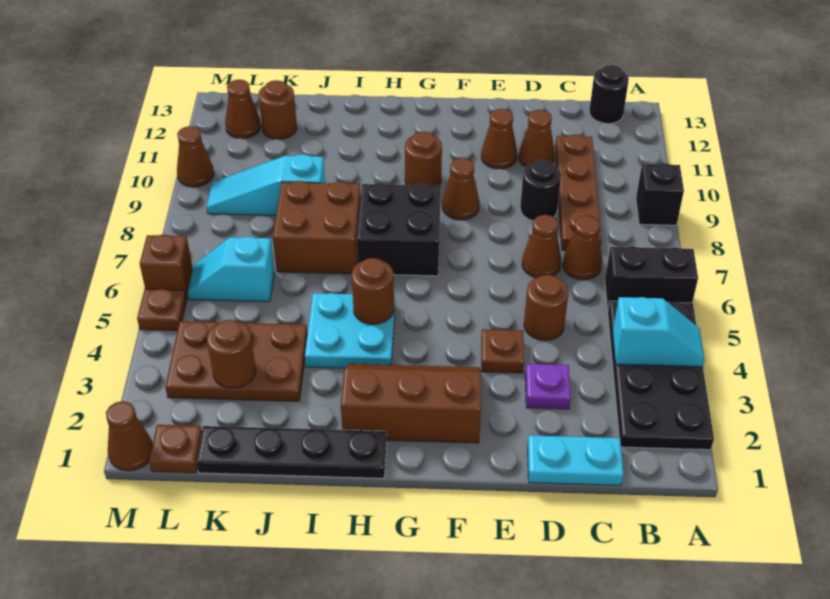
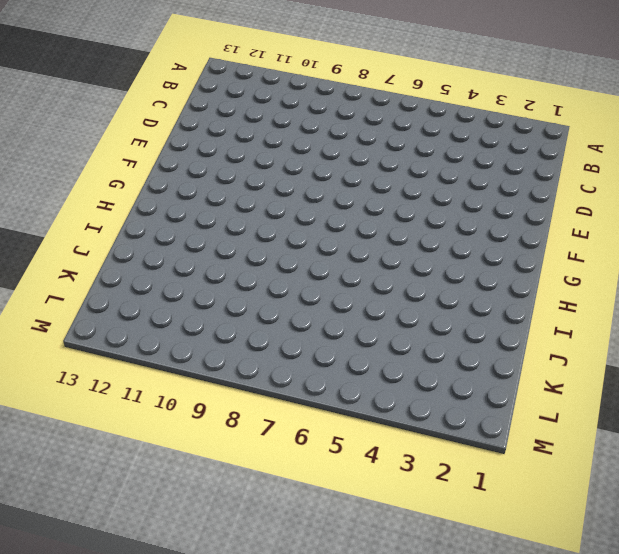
none -> black 2x4 plate [608,301,714,450]
none -> black 1x2 brick [605,246,698,310]
none -> black 1x1 brick [636,163,684,225]
none -> black 1x1 round brick [589,65,629,123]

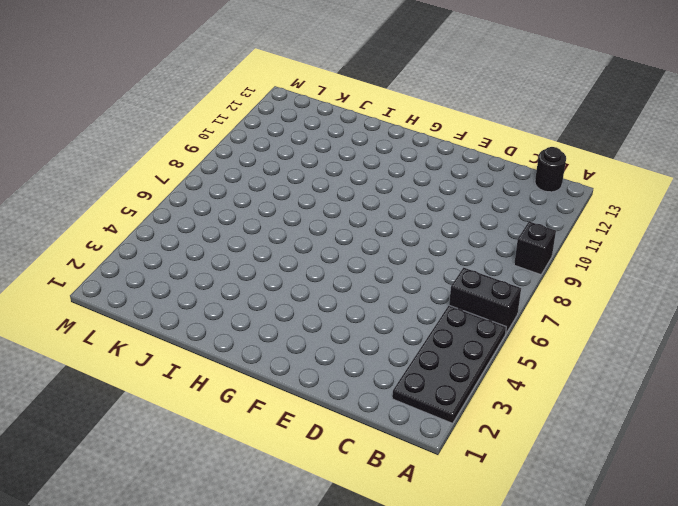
none -> cyan 1x2 plate [528,435,624,485]
none -> brown 1x1 cone [563,216,602,280]
none -> brown 1x4 plate [555,134,602,250]
none -> purple 1x1 plate [525,364,571,409]

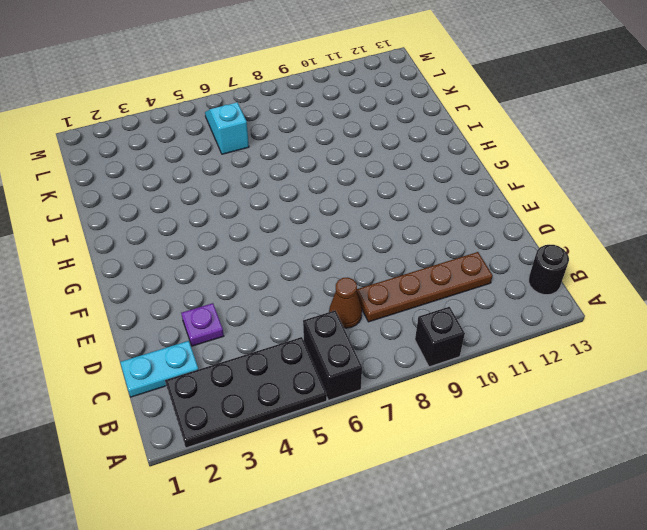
cyan 1x2 plate [120,341,198,397] -> cyan 1x2 plate turned to [528,435,624,485]
none -> brown 1x1 round brick [524,275,569,341]
none -> brown 1x1 cone [522,215,561,278]
none -> black 1x1 round brick [520,160,561,221]
none -> brown 1x1 cone [519,110,555,167]

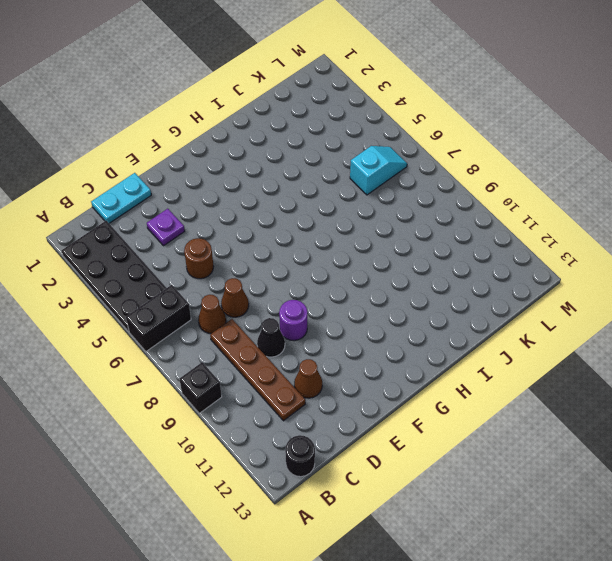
black 1x1 cone [257,318,285,357] -> black 1x1 round brick [520,160,561,221]
purple 1x1 round brick [279,300,307,341] -> none
none -> brown 1x1 plate [481,329,524,373]
none -> brown 1x1 cone [481,109,517,169]
none -> brown 2x3 slope [341,364,481,443]
none -> brown 1x1 cone [442,158,480,220]

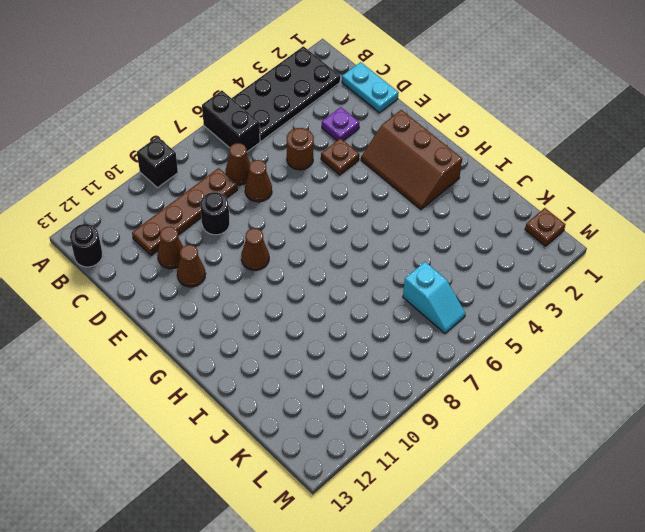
none -> black 2x2 brick [357,183,441,276]
none -> brown 1x1 round brick [405,132,442,186]
none -> black 1x4 plate [196,426,387,478]
none -> cyan 2x2 plate [305,293,395,368]

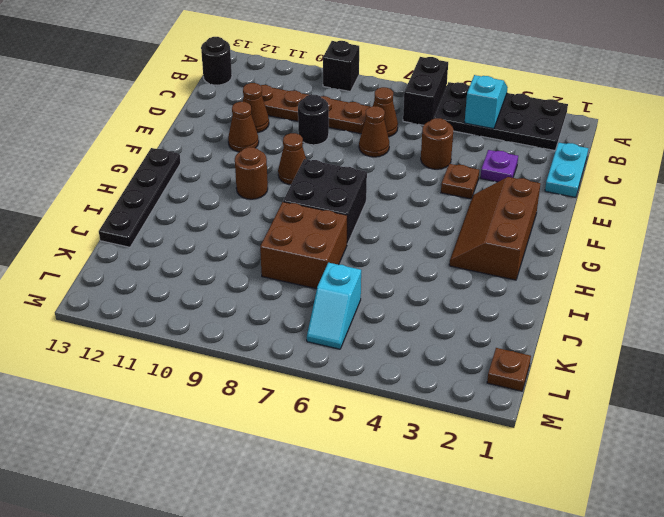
black 1x4 plate [99,148,181,247] -> black 1x4 plate moved to [196,426,387,478]
none -> cyan 2x2 plate [305,293,395,368]
none -> brown 2x3 plate [165,321,307,401]
none -> cyan 1x3 slope [206,154,325,215]
none -> brown 1x1 round brick [259,80,297,139]

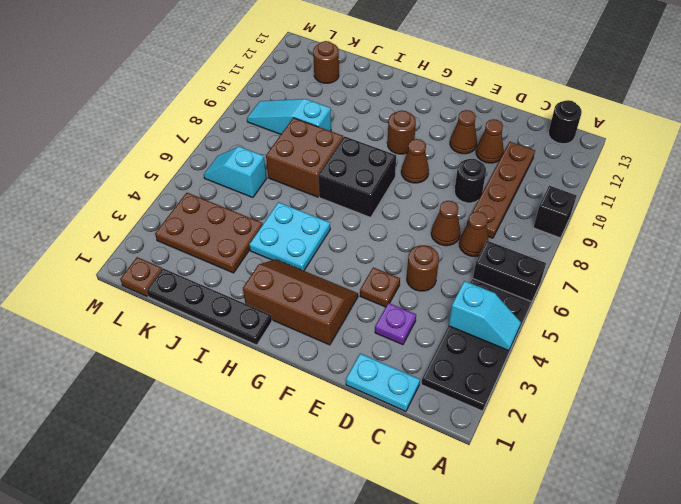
none -> brown 1x1 cone [225,79,261,139]
none -> brown 1x1 cone [106,401,153,471]
none -> brown 1x1 plate [137,289,187,331]
none -> brown 1x1 brick [140,234,193,299]

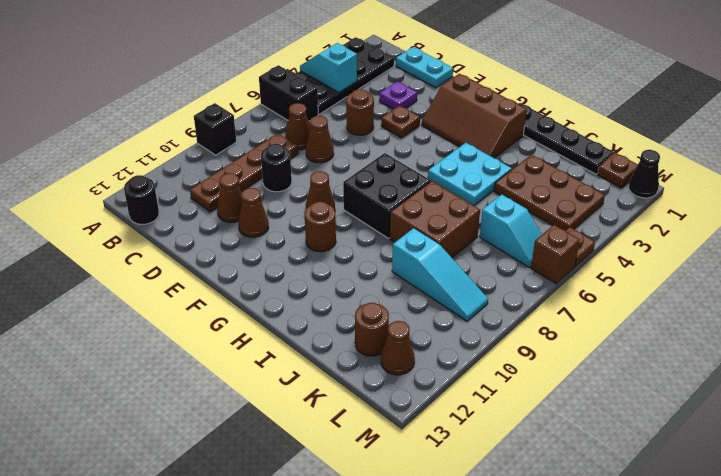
black 1x1 cone [629,150,660,198] -> brown 1x1 cone [106,401,153,471]
none -> brown 1x1 cone [177,126,214,187]
none -> brown 1x1 round brick [352,258,394,324]
none -> brown 1x1 round brick [207,320,256,388]

